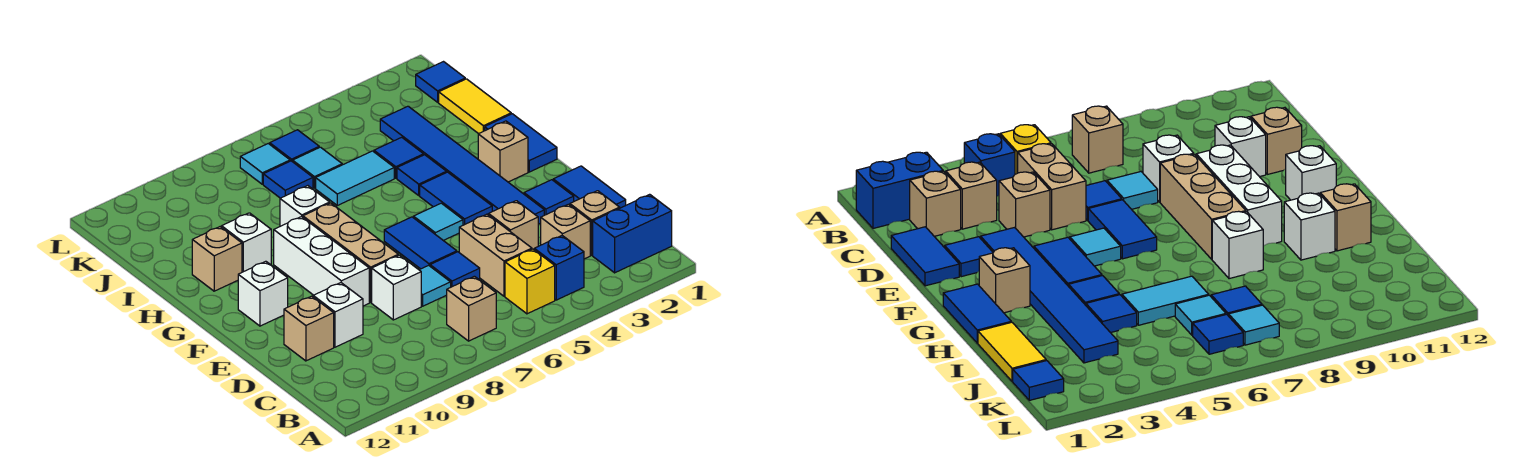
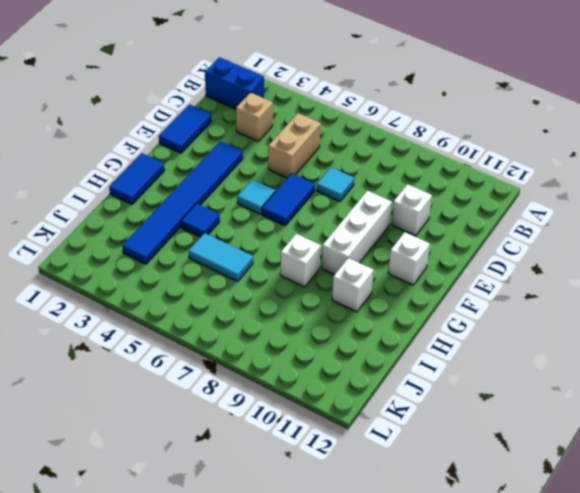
none -> blue 1x1 brick [534,236,584,300]
none -> yellow 1x1 brick [505,249,555,314]
none -> tan 1x1 brick [447,276,496,341]
none -> tan 1x1 brick [570,191,620,255]

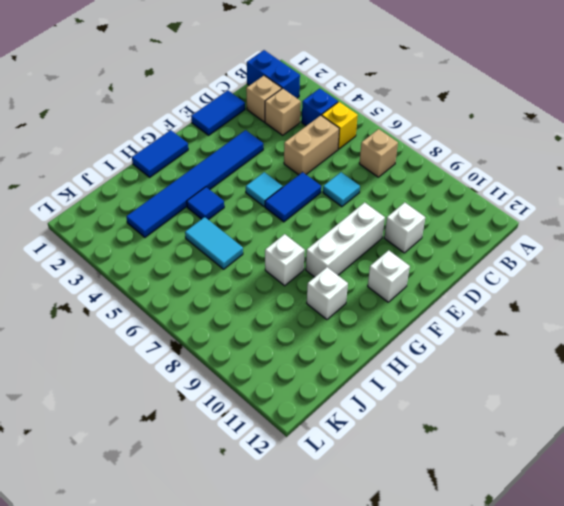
none -> tan 1x1 brick [489,201,538,249]
none -> blue 1x1 tile [430,252,480,287]
none -> white 1x1 brick [372,255,421,320]
none -> tan 1x1 brick [284,296,334,361]

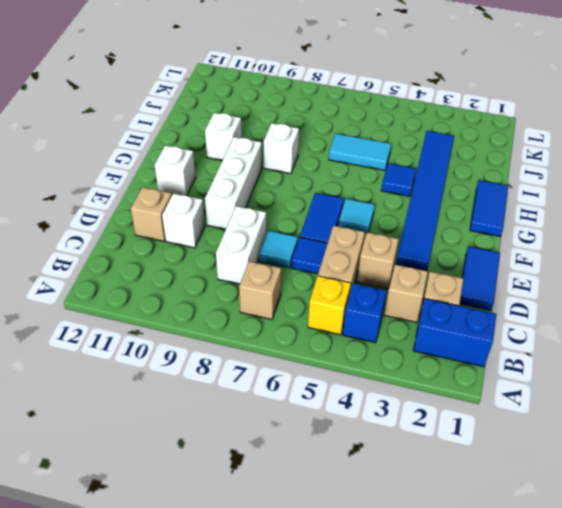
white 1x2 brick [216,206,266,284] -> white 1x1 brick [372,255,421,320]
none -> blue 1x1 tile [524,180,574,215]
none -> tan 1x3 brick [303,203,398,302]
none -> blue 1x2 tile [420,172,492,225]
none -> tan 1x1 brick [478,121,528,182]

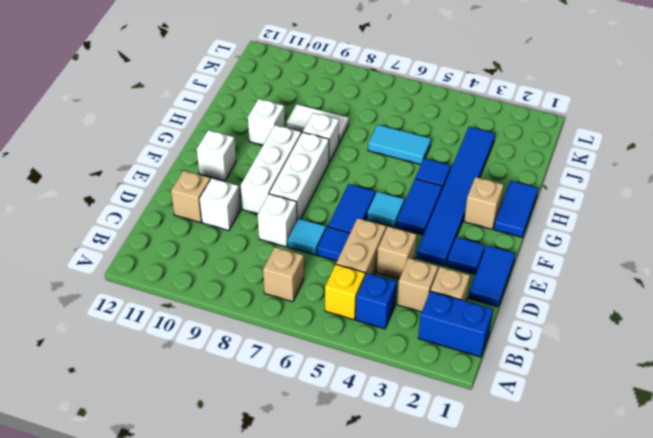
white 1x3 brick [269,132,329,220] -> tan 1x3 brick [303,203,398,302]
white 1x2 tile [287,104,349,143] -> none
none -> tan 1x1 brick [192,227,242,291]
none -> yellow 1x2 tile [439,79,511,134]
none -> blue 1x1 tile [374,137,424,178]
none -> cyan 1x1 tile [293,147,342,188]

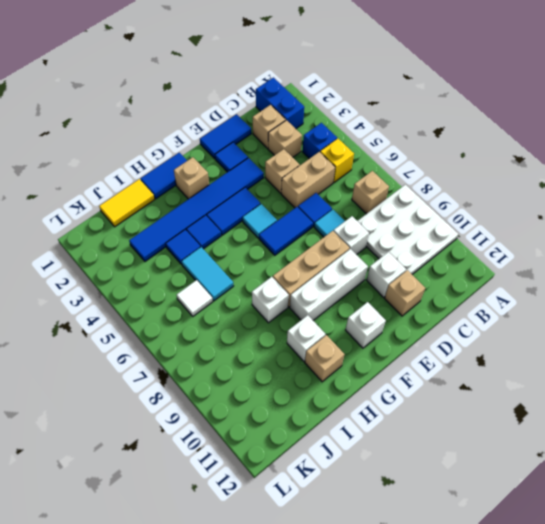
white 3x3 plate [358,185,458,274] -> none
white 1x1 tile [177,280,213,316] -> cyan 1x1 tile [293,147,342,188]
none -> blue 1x1 tile [263,161,313,198]
none -> blue 1x1 tile [416,62,465,102]
none -> blue 1x1 tile [270,130,319,162]
none -> cyan 1x1 tile [240,144,290,184]

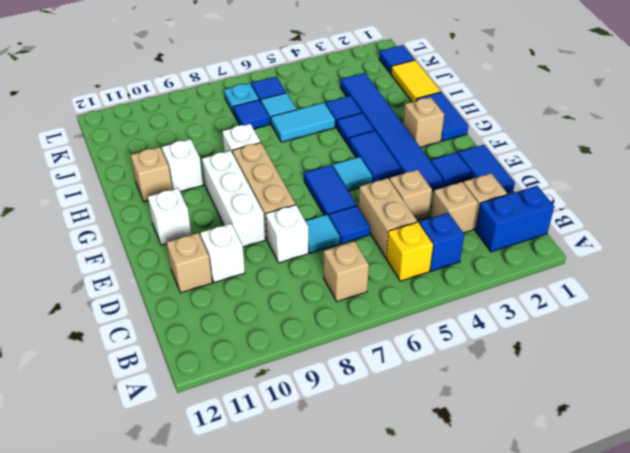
cyan 1x1 plate [224,83,259,114] -> cyan 1x1 tile [240,144,290,184]

